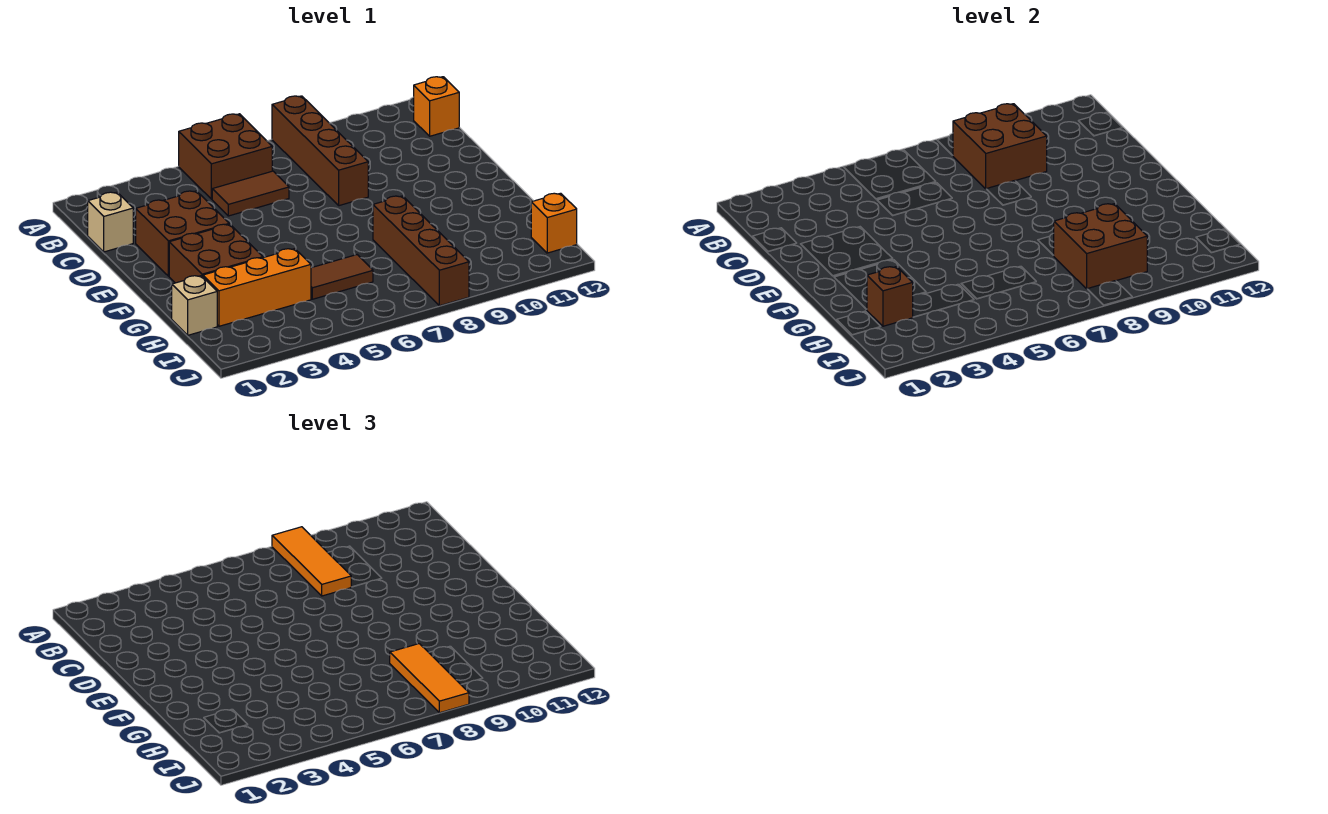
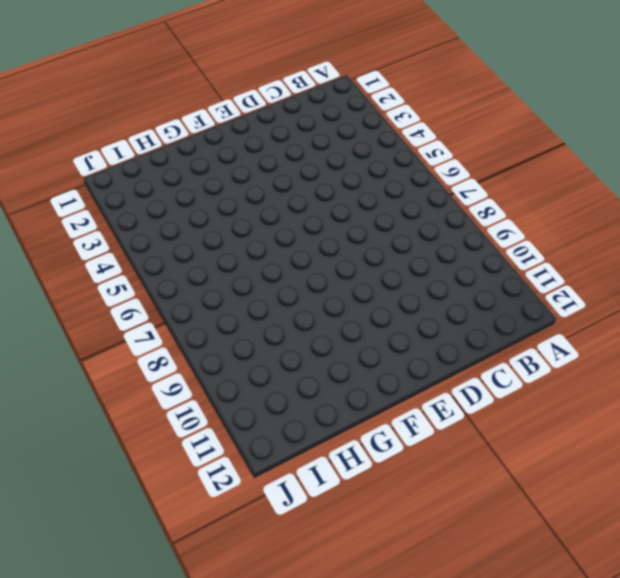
none -> brown 2x2 brick [179,114,272,199]
none -> brown 1x4 brick [272,96,368,206]
none -> orange 1x1 brick [414,77,459,136]

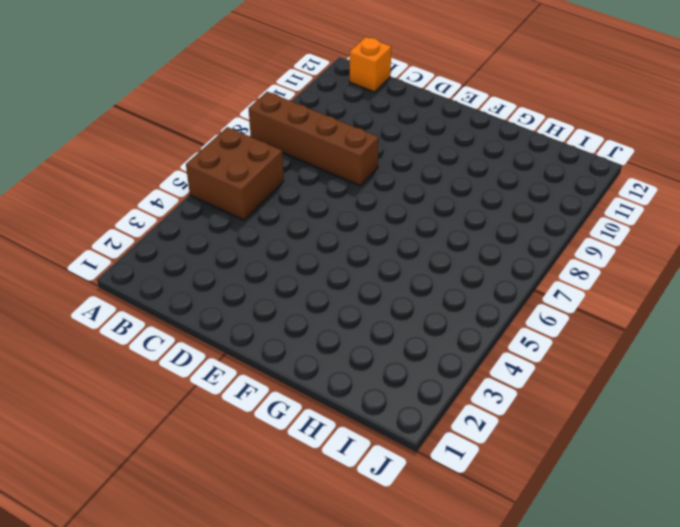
none -> tan 1x1 brick [88,192,133,252]
none -> brown 1x2 tile [212,171,289,216]
none -> brown 2x2 brick [136,191,229,276]

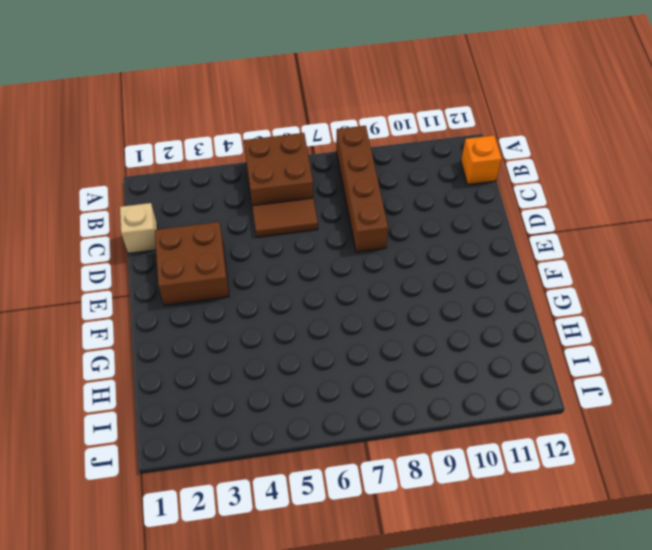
none -> brown 2x2 brick [169,224,263,283]
none -> brown 1x4 brick [373,196,469,306]
none -> tan 1x1 brick [172,276,217,335]

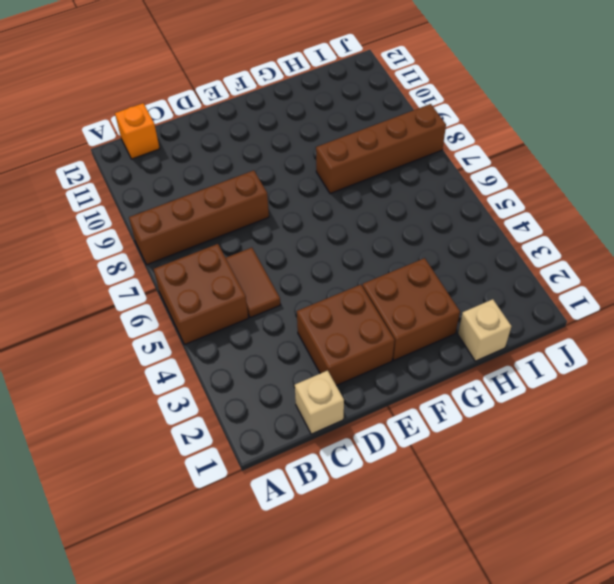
none -> orange 1x3 brick [203,249,311,326]
none -> brown 1x2 tile [311,255,373,299]
none -> orange 1x1 brick [531,193,577,253]

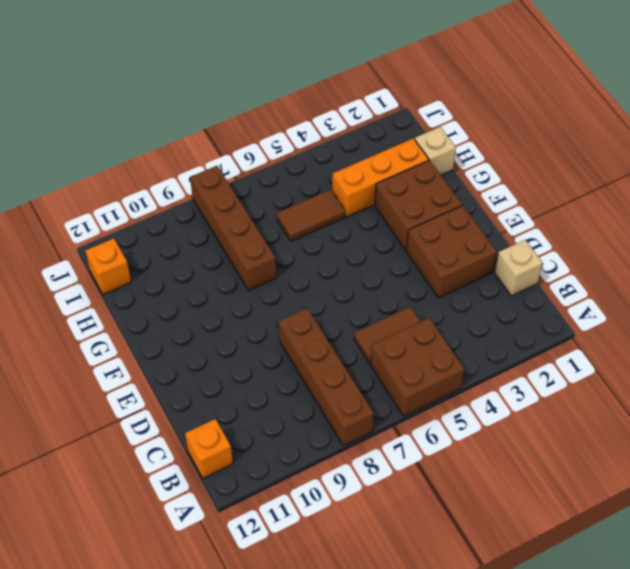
none -> brown 2x2 brick [953,104,1047,189]
none -> brown 1x1 brick [867,267,913,326]
none -> brown 2x2 brick [1053,204,1147,289]

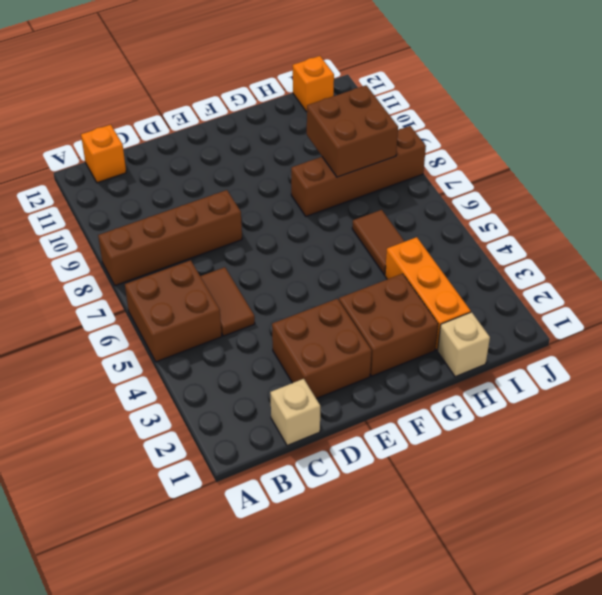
none -> brown 2x2 brick [953,104,1047,189]
none -> brown 1x1 brick [867,267,913,326]
none -> orange 1x3 tile [272,527,351,596]

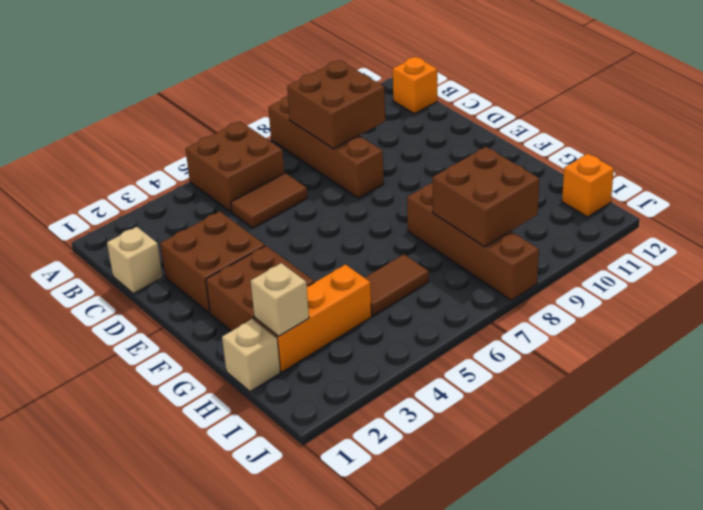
tan 1x1 brick [251,263,309,336] -> brown 1x1 brick [867,267,913,326]
none -> orange 1x3 tile [272,527,351,596]
none -> orange 1x3 tile [390,644,469,713]

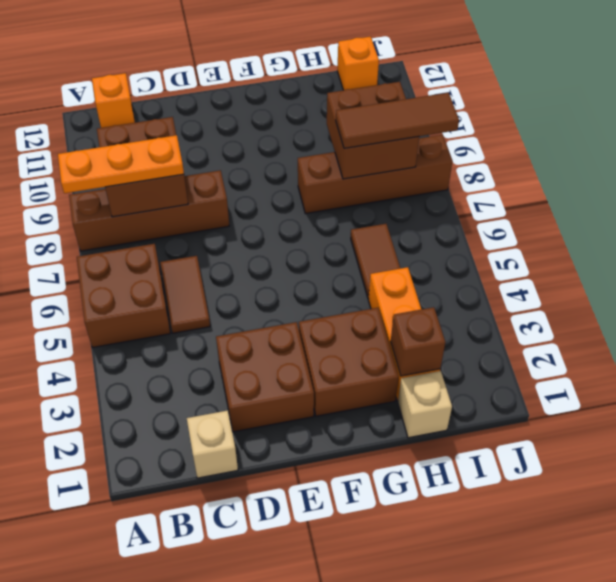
orange 1x3 plate [58,135,184,193] -> orange 1x3 tile [272,527,351,596]
brown 1x3 tile [336,93,459,148] -> orange 1x3 tile [390,644,469,713]

